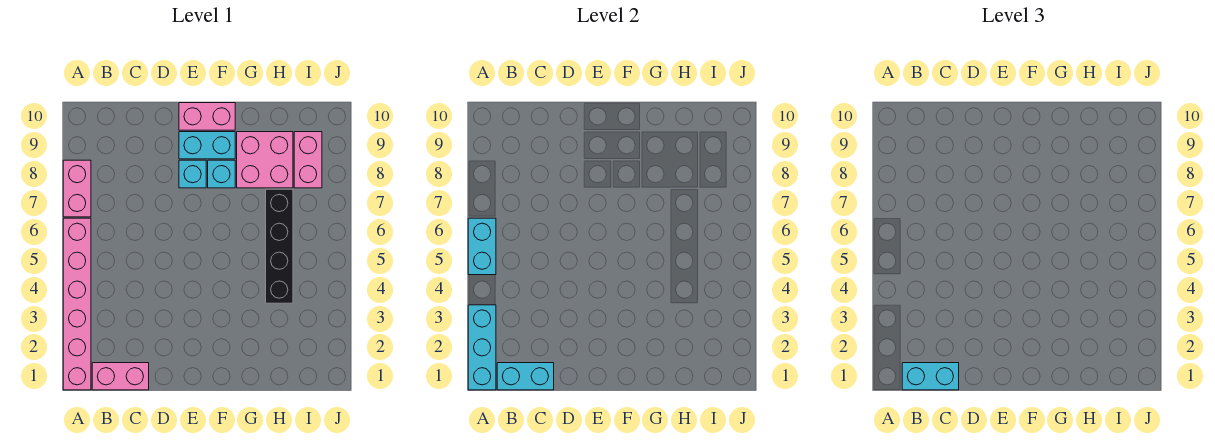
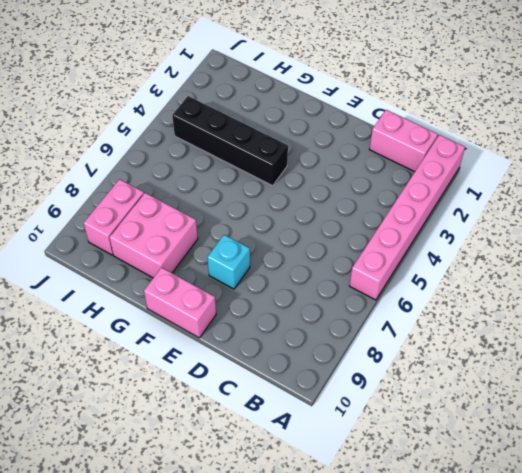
black 1x4 brick [172,96,288,186] -> black 1x4 brick turned to [266,189,293,303]
none -> pink 1x2 brick [63,160,91,217]
none -> cyan 1x2 brick [179,132,235,159]
none -> cyan 1x1 brick [208,160,235,188]

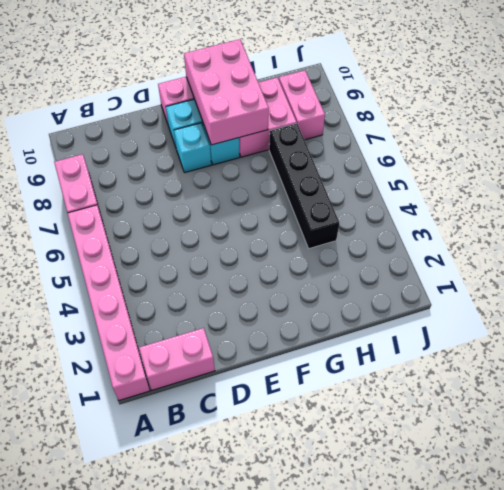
pink 2x3 brick [184,39,269,145] -> none
none -> cyan 1x3 brick [468,305,496,390]
none -> cyan 1x2 brick [468,218,496,275]
none -> cyan 1x2 brick [497,363,554,390]

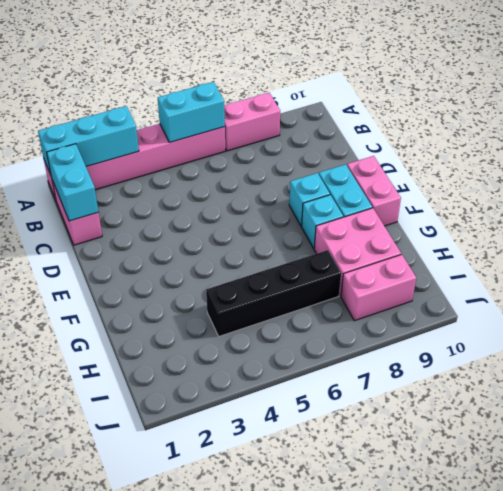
none -> cyan 1x2 brick [902,363,959,390]

